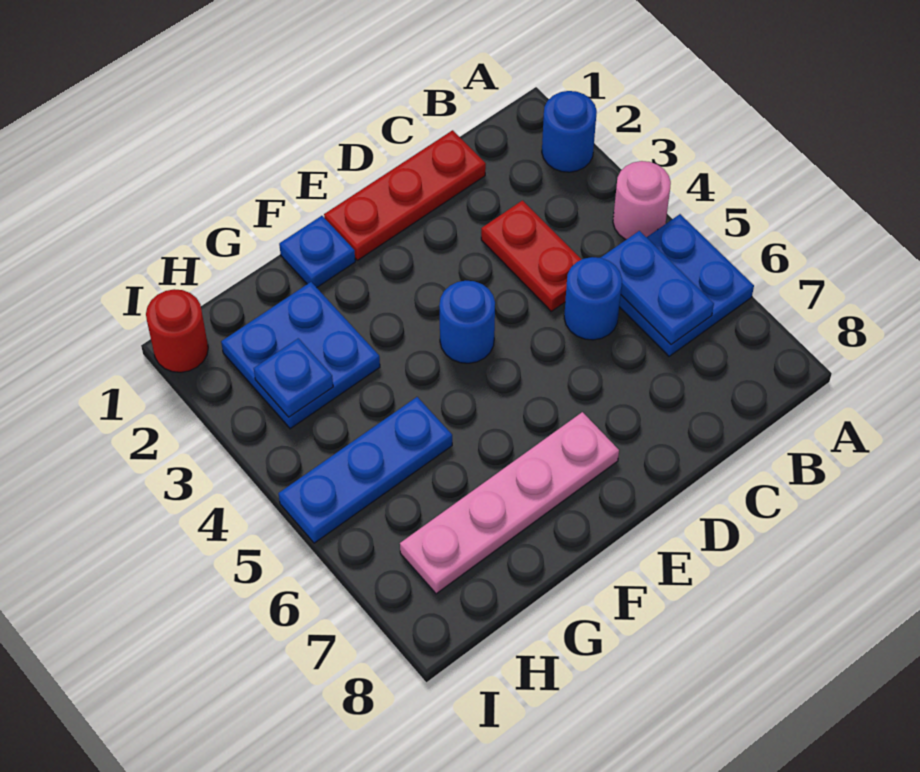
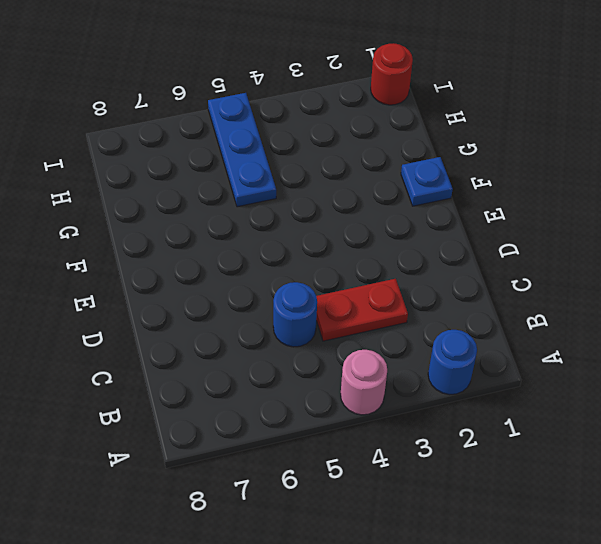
none -> blue 2x2 plate [619,214,754,356]
none -> red 1x3 plate [324,130,486,260]
none -> blue 1x1 round brick [439,281,495,363]

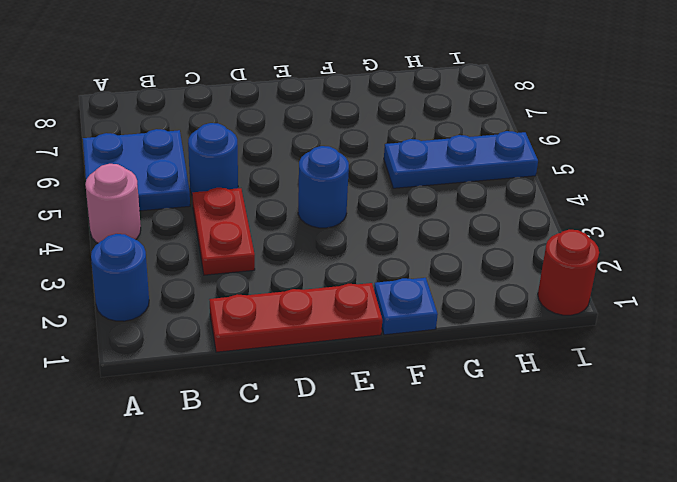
none -> pink 1x4 plate [400,412,619,594]
none -> blue 2x2 plate [221,282,380,429]
none -> blue 1x2 plate [601,231,714,345]

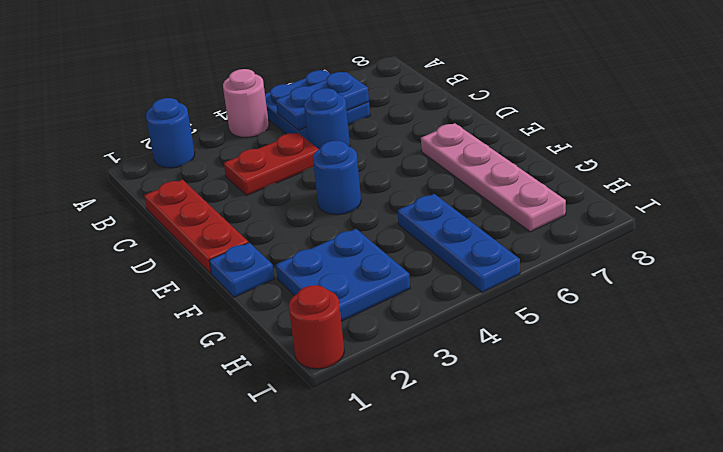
none -> blue 1x1 plate [254,338,333,417]

